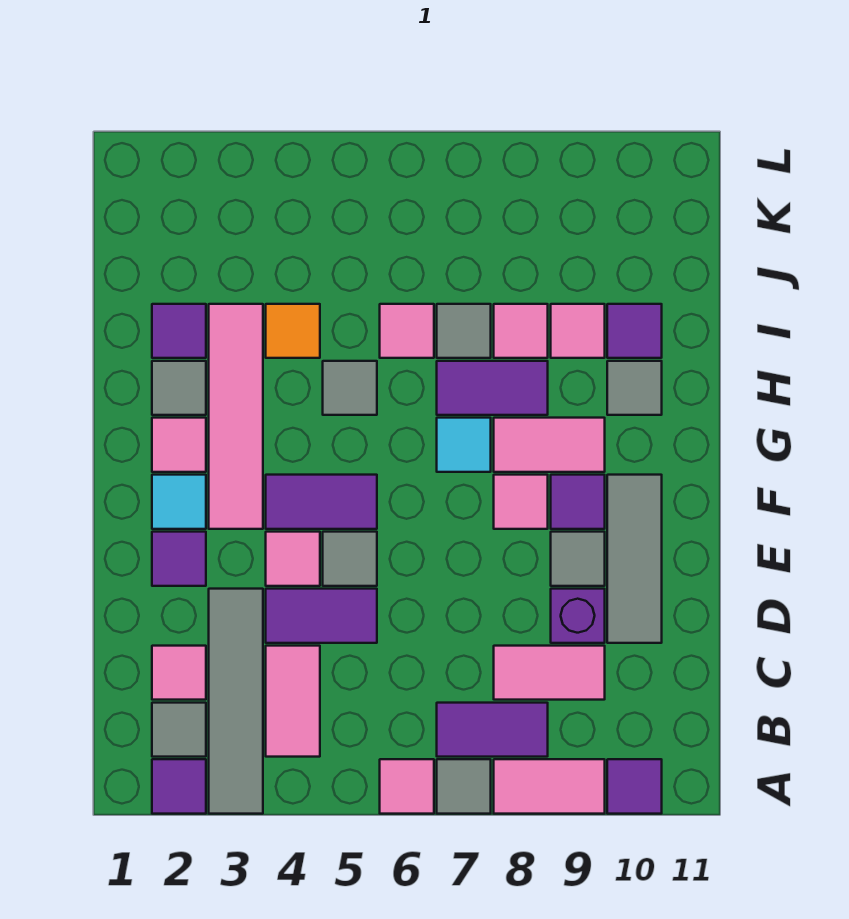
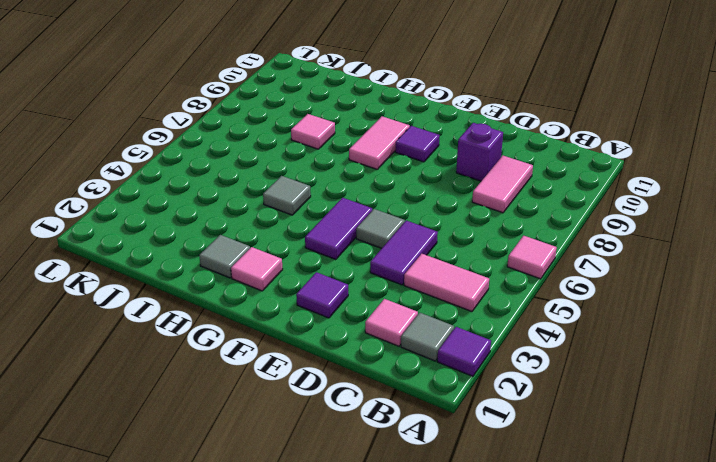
none -> grey 1x4 tile [209,589,263,814]
none -> grey 1x1 tile [437,759,491,814]
none -> pink 1x2 tile [494,759,605,814]
none -> purple 1x1 tile [607,759,662,814]

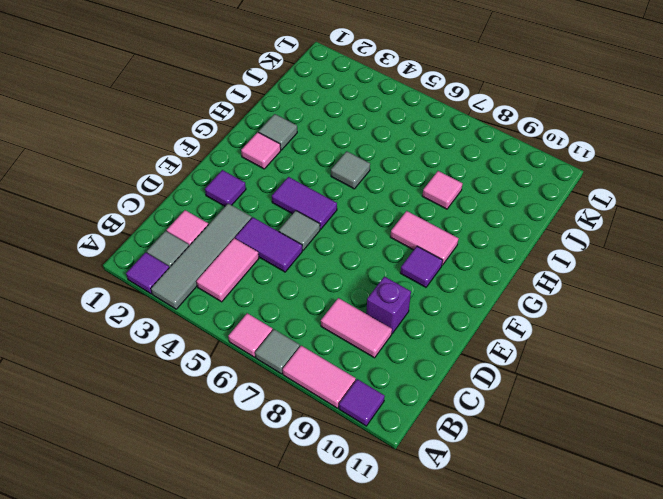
none -> purple 1x2 tile [437,703,548,757]
none -> grey 1x3 tile [607,475,662,643]
none -> pink 1x1 tile [266,532,320,586]
none -> grey 1x1 tile [551,532,605,586]

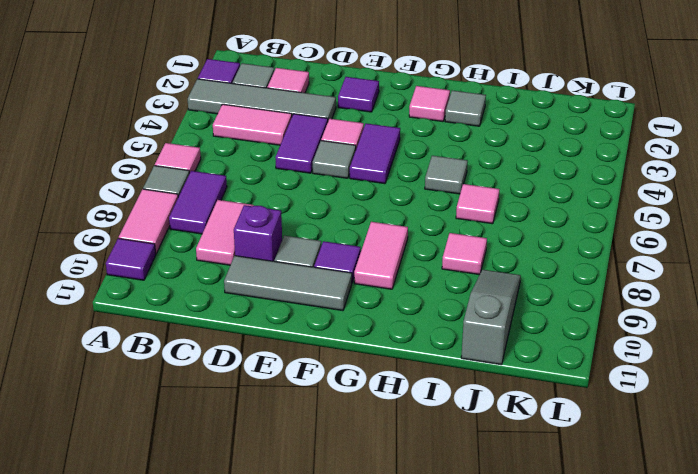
grey 1x3 slope [461,270,521,365] -> none
none -> cyan 1x1 tile [152,475,206,529]
none -> pink 1x4 tile [209,304,263,529]
none -> pink 1x1 tile [494,475,548,529]
none -> cyan 1x1 tile [437,418,491,472]

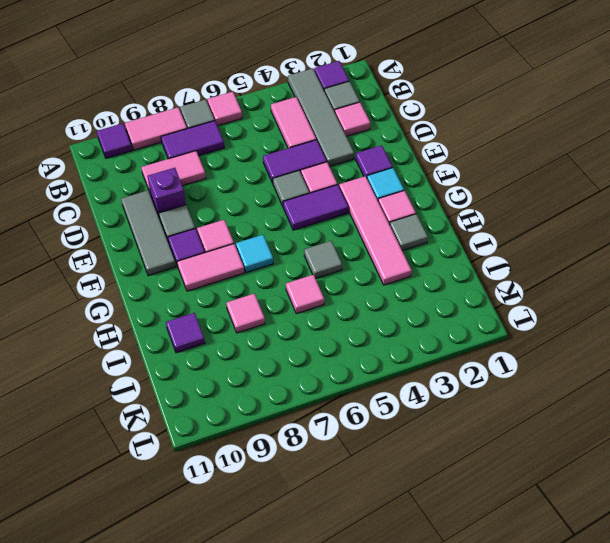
none -> purple 1x2 tile [437,361,548,415]
none -> grey 1x1 tile [607,361,662,415]
none -> purple 1x1 tile [152,304,206,358]
none -> orange 1x1 tile [266,304,320,358]

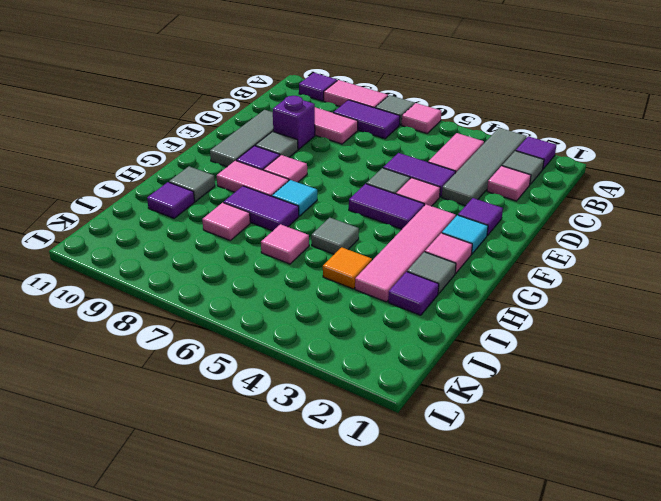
none -> grey 1x1 tile [437,304,491,358]
none -> pink 1x1 tile [551,304,605,358]

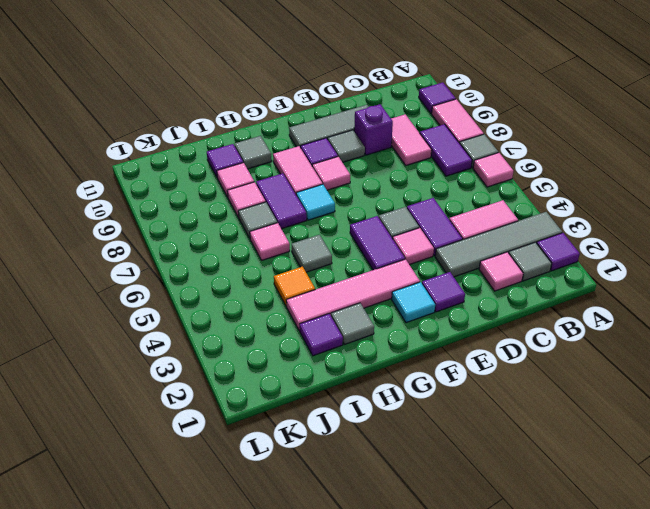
none -> pink 1x1 tile [152,418,206,472]

